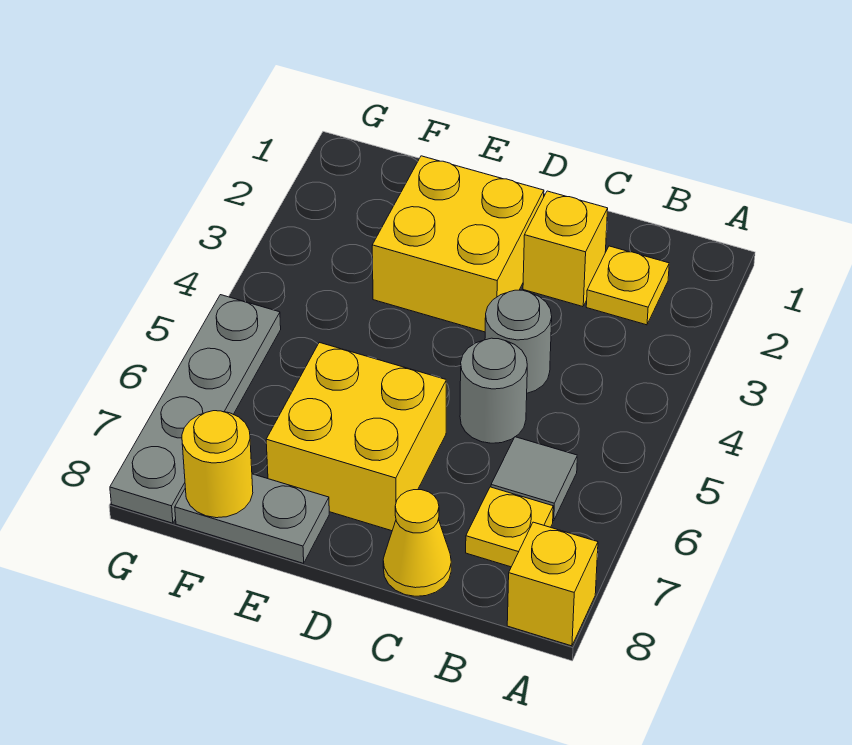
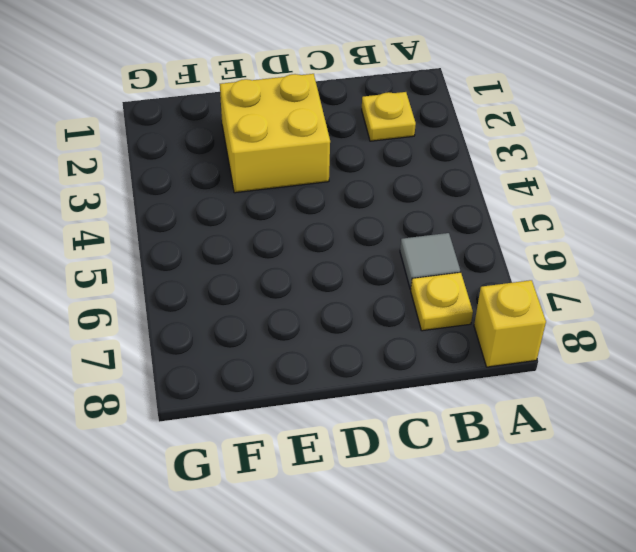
none -> yellow 1x1 brick [523,191,608,307]
none -> grey 1x1 round brick [485,290,552,393]
none -> grey 1x1 round brick [460,338,527,443]

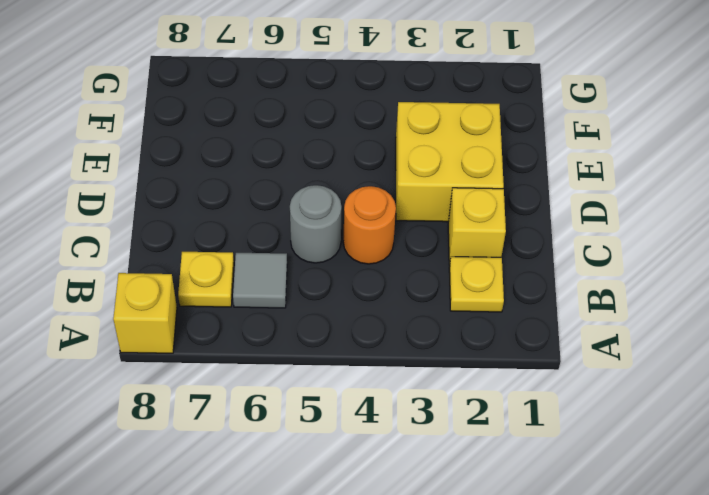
orange 1x1 round brick [343,186,396,264] -> grey 1x1 round brick [485,290,552,393]
none -> yellow 1x1 cone [383,490,451,596]
none -> yellow 2x2 brick [266,342,446,531]
none -> grey 1x2 plate [175,474,329,563]

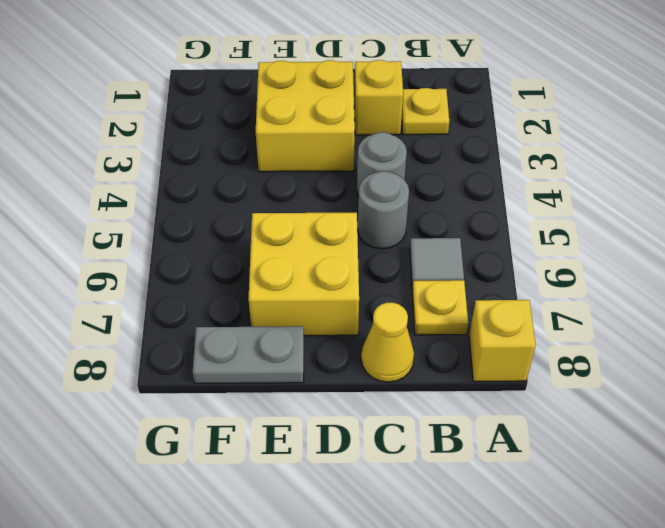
none -> grey 1x4 plate [110,295,281,523]
none -> yellow 1x1 round brick [182,411,253,518]

